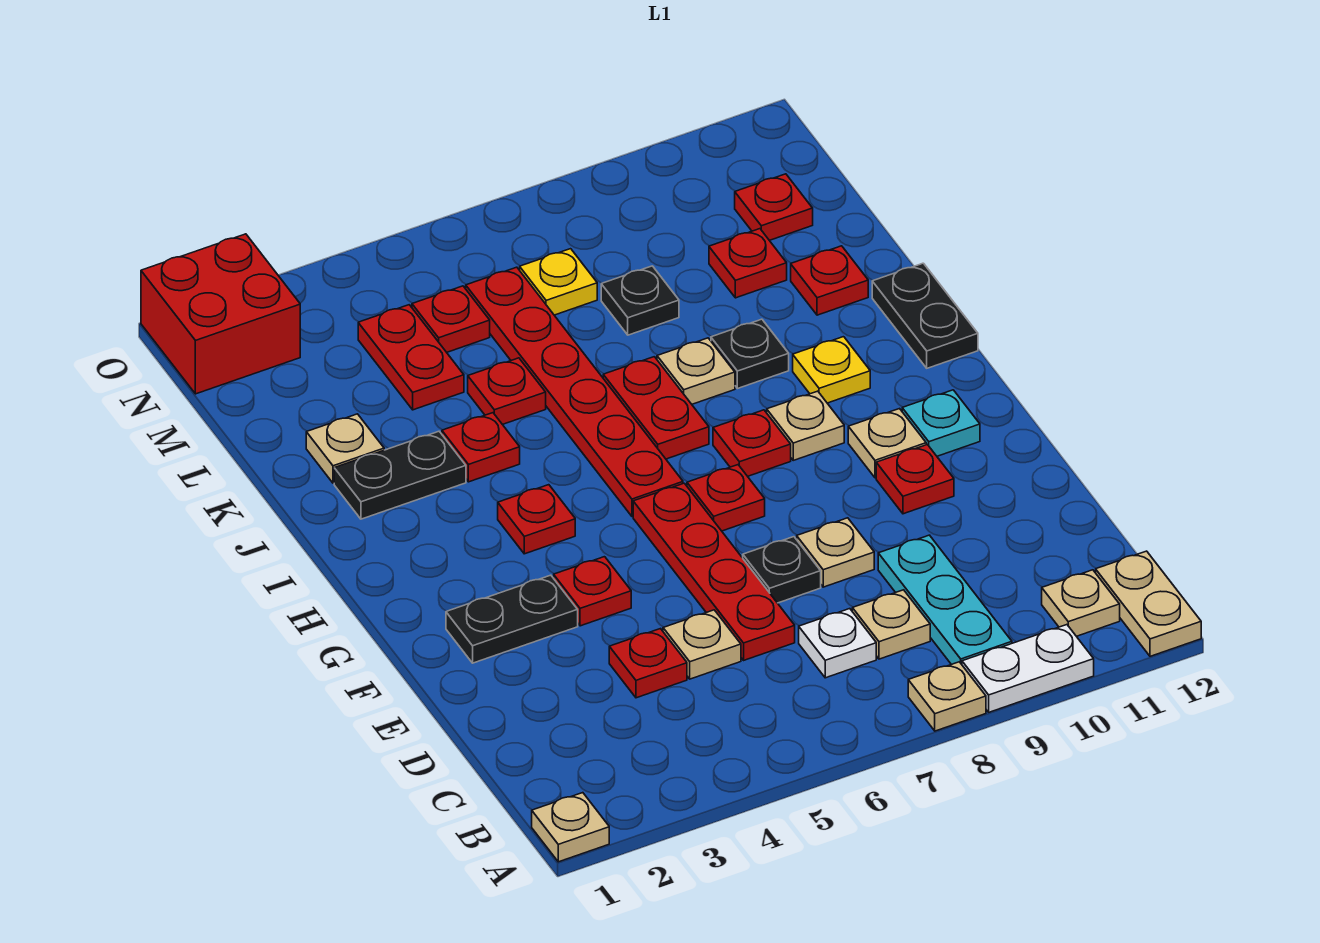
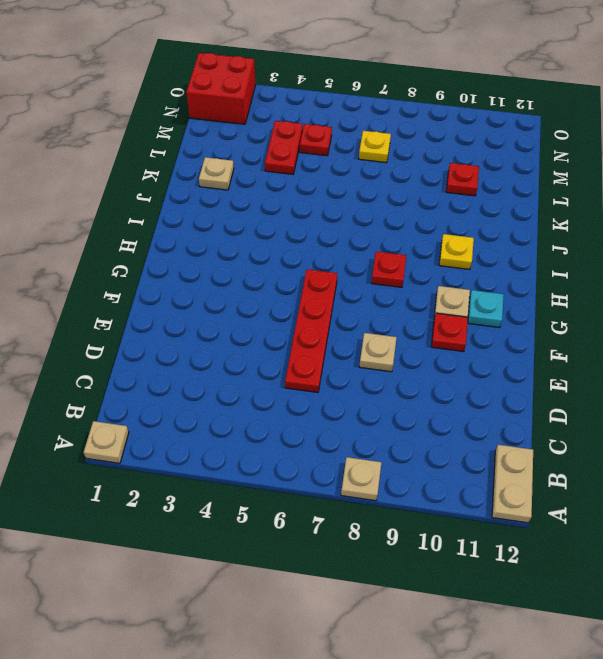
none -> white 1x2 plate [962,625,1094,712]
none -> cyan 1x3 plate [878,535,1012,665]
none -> tan 1x1 plate [1042,570,1120,636]
none -> white 1x1 plate [799,609,876,678]

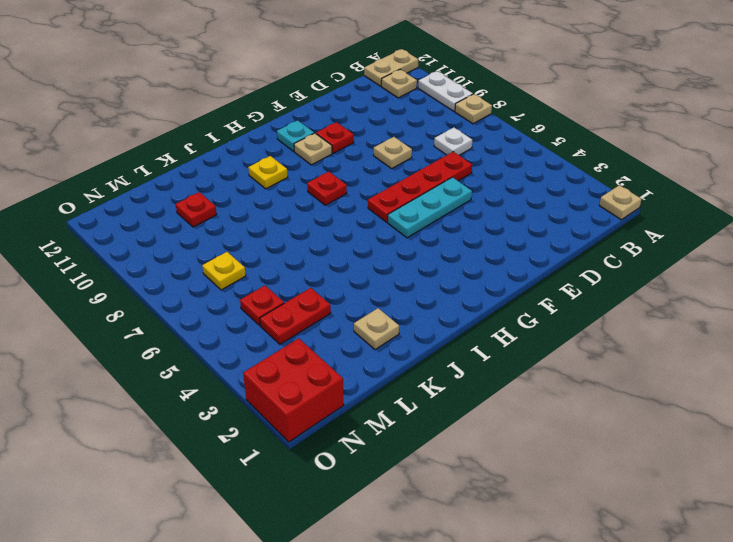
cyan 1x3 plate [388,177,472,238] -> cyan 1x3 plate moved to [878,535,1012,665]
none -> tan 1x1 plate [852,590,930,659]
none -> red 1x1 plate [609,629,687,698]
none -> tan 1x1 plate [663,610,741,679]
none -> black 1x1 plate [743,537,821,603]

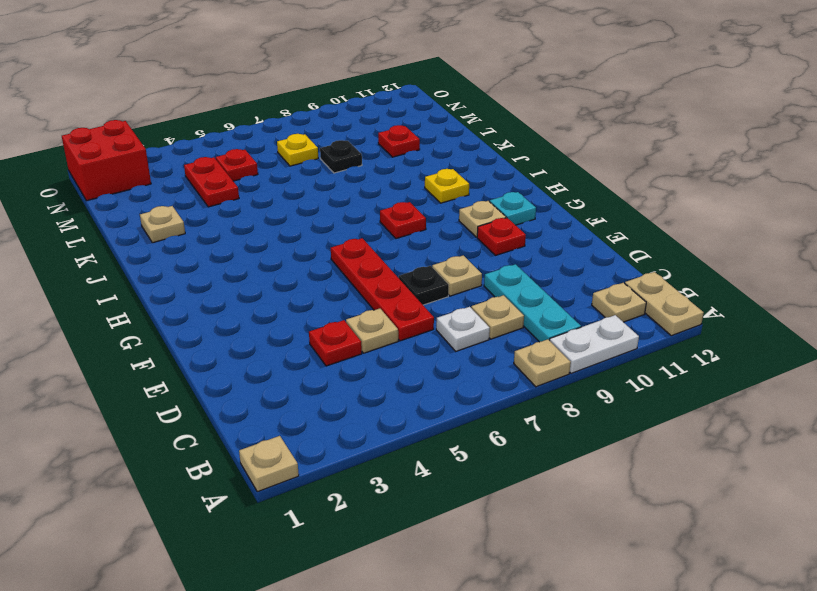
none -> black 1x2 plate [446,575,578,663]
none -> red 1x1 plate [554,557,631,626]
none -> red 1x1 plate [687,465,765,531]
none -> red 1x1 plate [498,485,575,554]

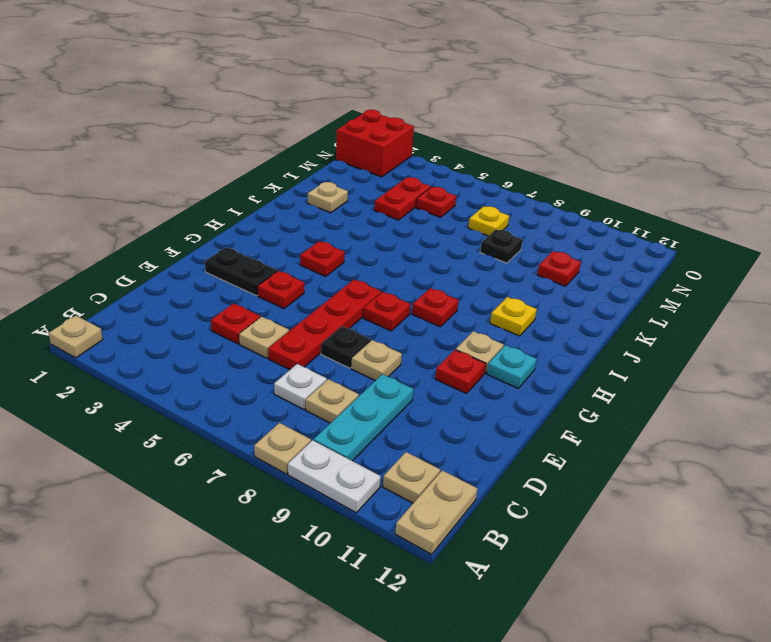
none -> red 1x6 plate [466,267,683,516]
none -> tan 1x1 plate [767,391,844,460]
none -> red 1x2 plate [603,357,709,459]
none -> black 1x2 plate [872,263,978,368]

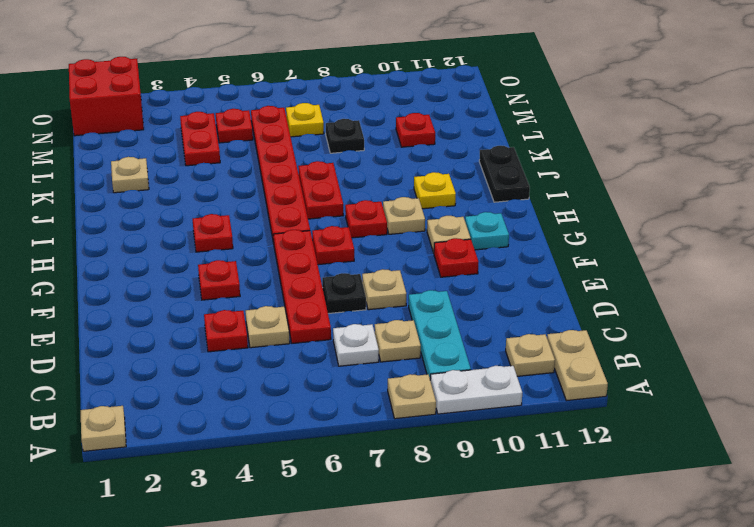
none -> black 1x2 plate [446,575,578,663]
none -> black 1x2 plate [334,431,466,519]
none -> red 1x1 plate [442,413,520,482]
none -> tan 1x1 plate [657,338,735,404]

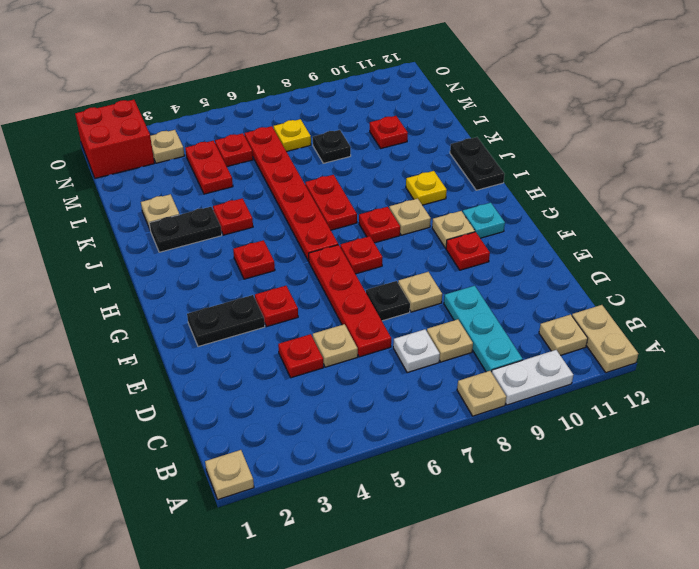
tan 1x1 plate [150,130,184,163] -> tan 1x1 plate moved to [657,338,735,404]
none -> black 1x1 plate [711,319,789,389]
none -> red 1x1 plate [468,358,546,425]
none -> red 1x1 plate [791,246,868,315]
none -> red 1x1 plate [735,174,813,240]

